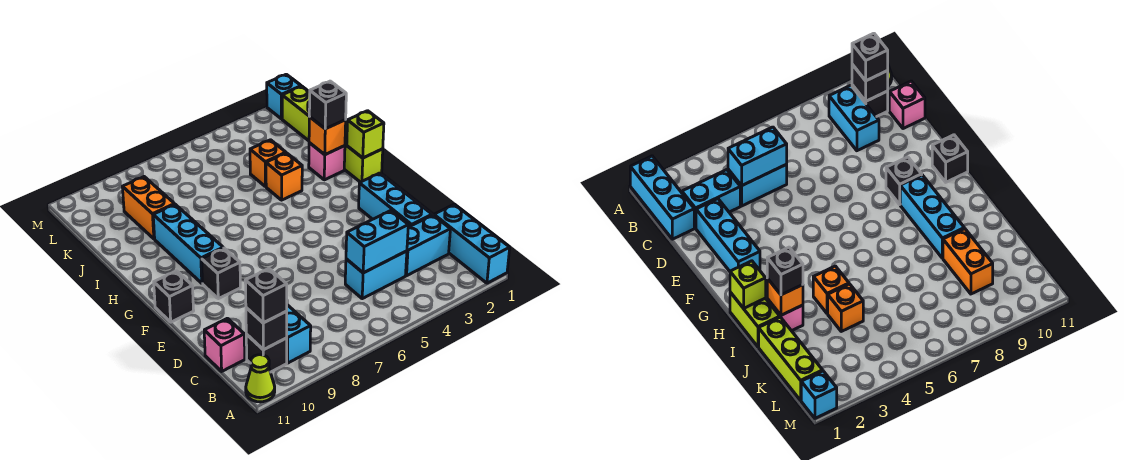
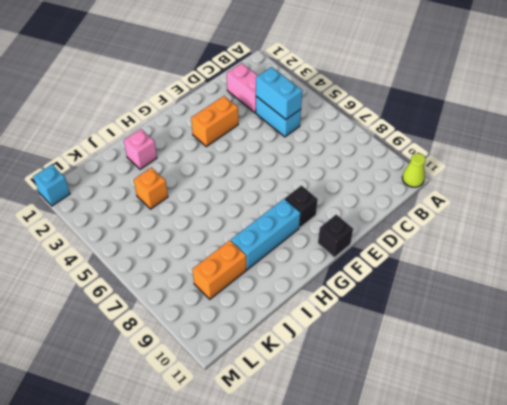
pink 1x2 brick [227,63,258,113] -> cyan 1x2 brick [406,215,450,276]
orange 1x2 brick [191,96,238,147] -> none
none -> cyan 1x3 brick [434,204,510,283]
none -> cyan 1x2 brick [286,305,311,363]
none -> black 1x1 brick [246,334,287,372]

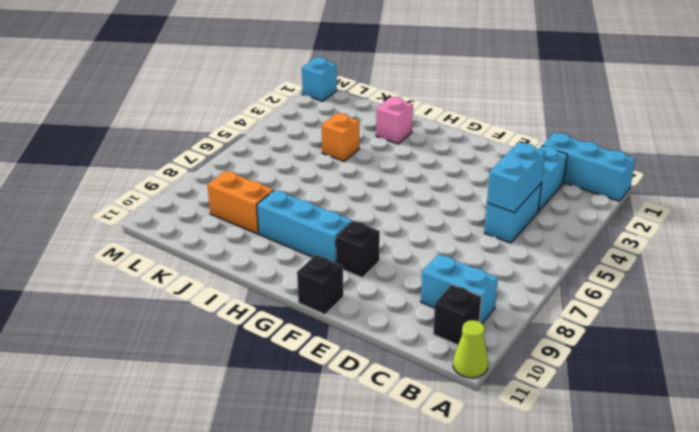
none -> pink 1x1 brick [204,318,245,371]
none -> cyan 1x3 brick [359,173,432,227]
none -> lime 1x2 brick [344,125,383,182]

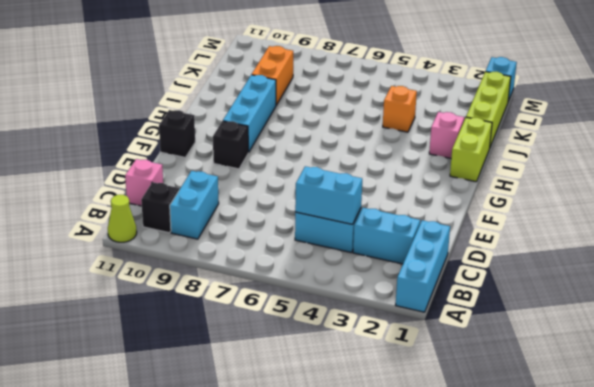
none -> cyan 1x3 brick [359,173,432,227]
none -> orange 1x1 brick [266,153,302,200]
none -> black 1x1 brick [246,308,287,350]

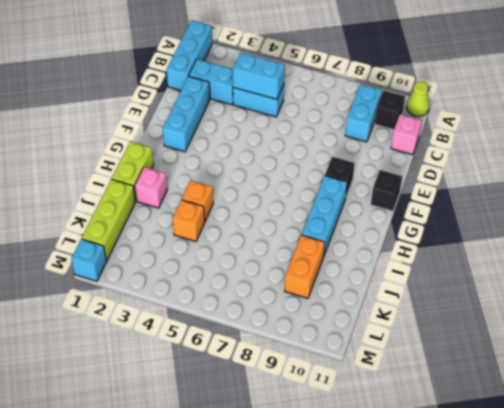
none -> black 1x1 brick [246,308,287,350]
none -> lime 1x1 brick [347,111,384,158]
none -> orange 1x1 brick [309,117,346,155]

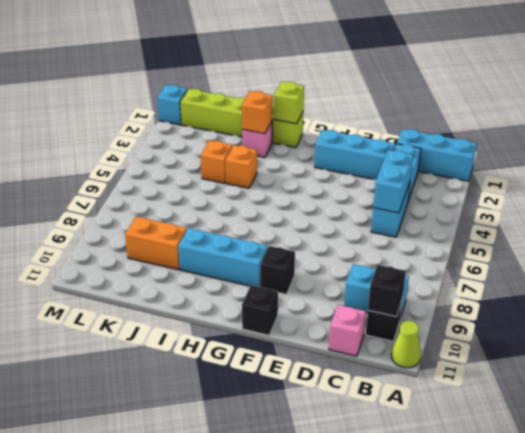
none -> black 1x1 brick [245,269,287,323]
none -> black 1x1 brick [309,81,346,129]

